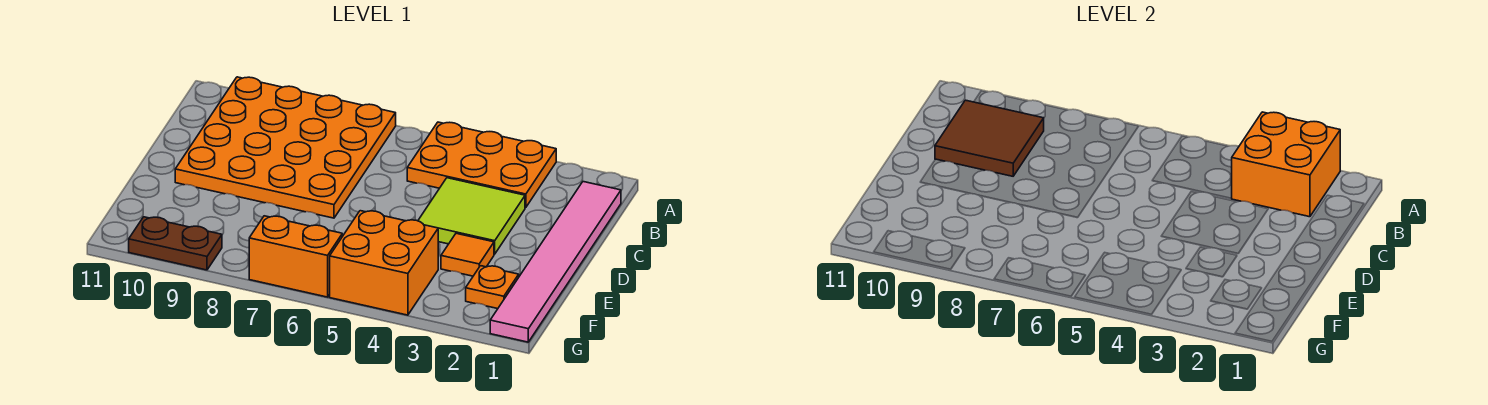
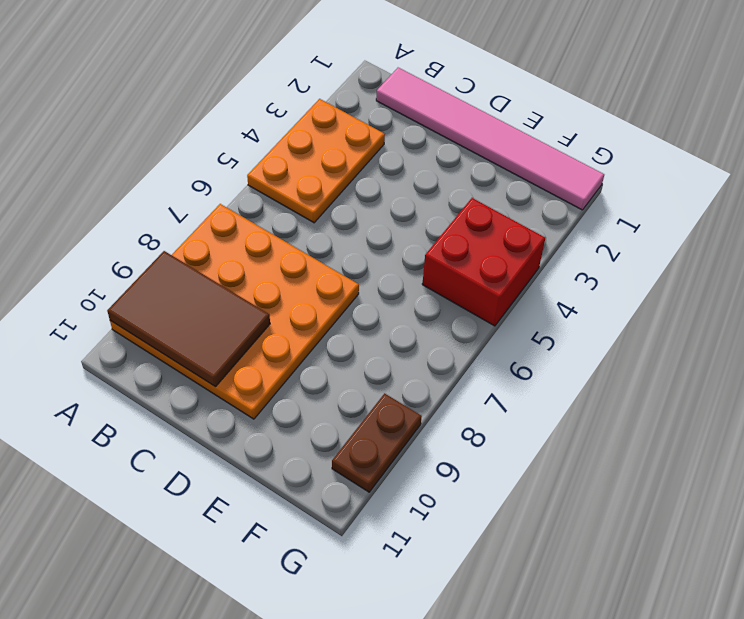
brown 2x3 tile [107,251,270,387] -> brown 2x2 tile [935,100,1044,176]
red 2x2 brick [422,198,545,326] -> orange 2x2 brick [330,211,438,315]
none -> lime 2x2 tile [418,178,525,254]
none -> orange 1x1 tile [441,233,494,276]

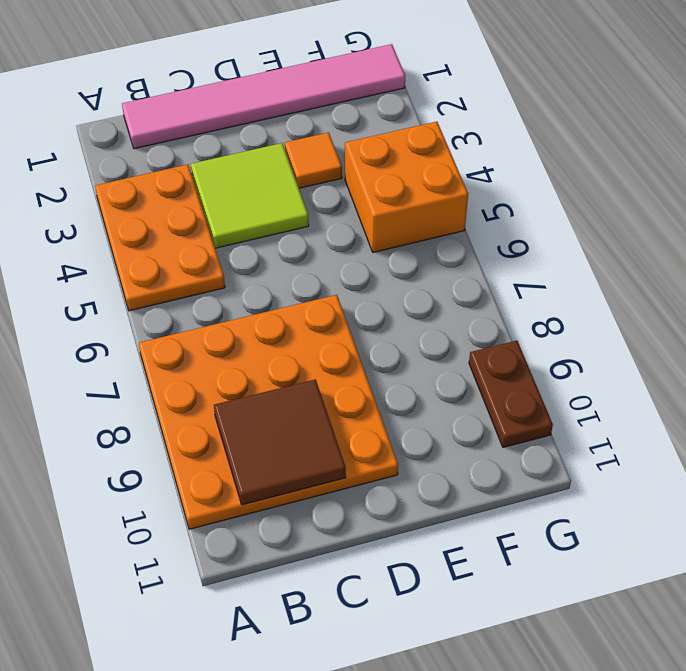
none -> orange 1x1 plate [466,266,519,309]
none -> orange 1x2 brick [249,216,342,297]

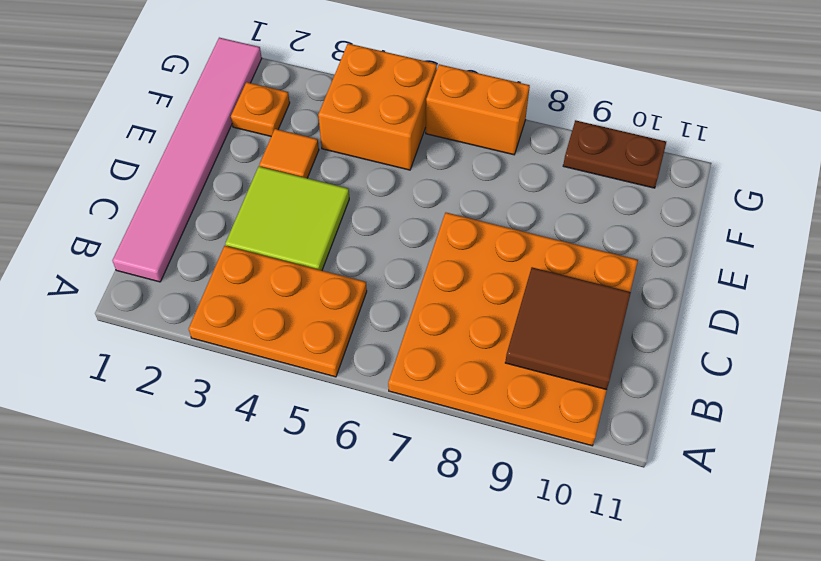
none -> orange 2x2 brick [1231,112,1340,217]

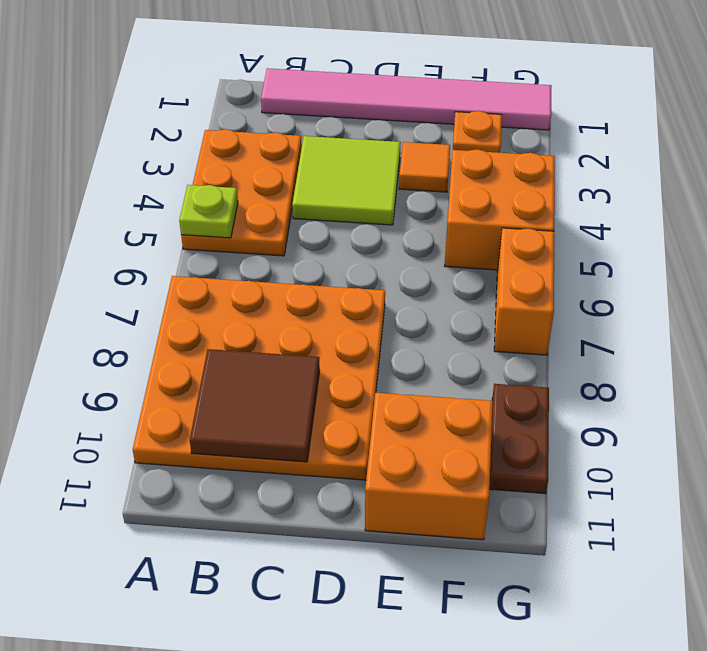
lime 1x1 plate [179,185,238,238] -> none
orange 2x2 brick [365,393,493,540] -> orange 2x2 brick moved to [1231,112,1340,217]

